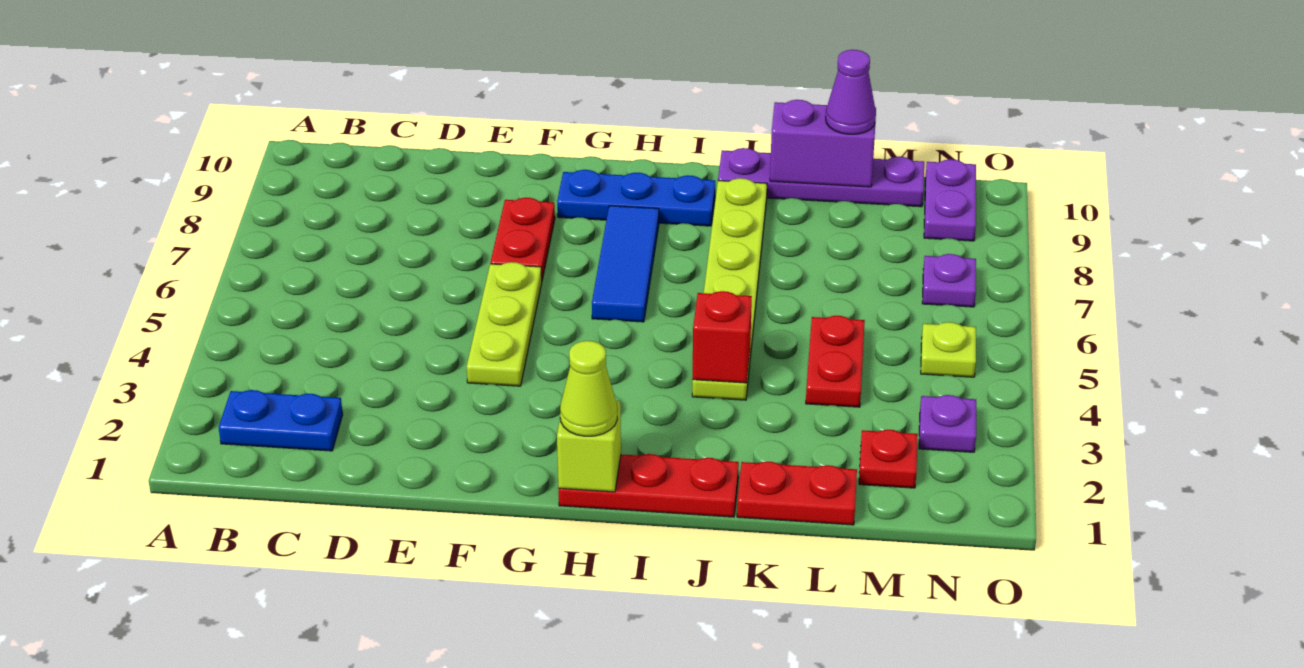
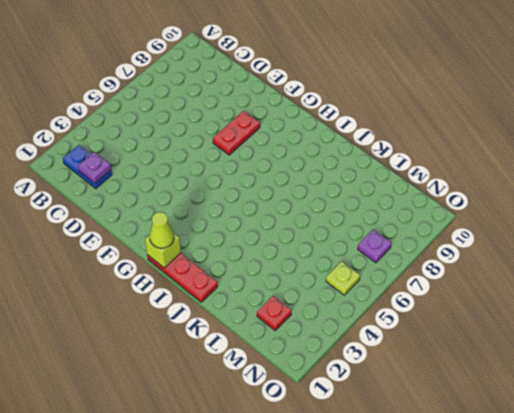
purple 1x1 plate [78,152,111,183] -> purple 1x1 plate moved to [919,395,976,452]
none -> lime 1x3 plate [467,262,542,386]
none -> blue 1x3 plate [557,170,715,226]
none -> blue 1x3 tile [592,206,659,322]

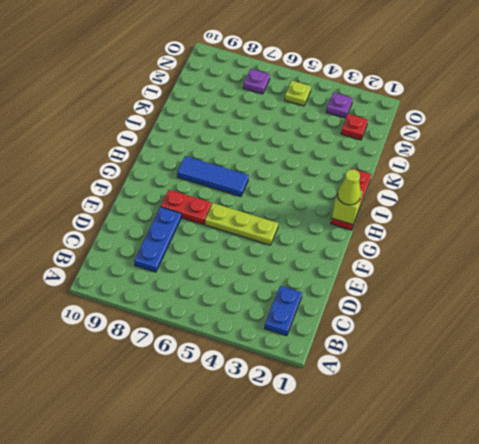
blue 1x3 plate [134,207,181,272] -> blue 1x3 plate moved to [557,170,715,226]
none -> lime 1x6 plate [692,178,767,400]
none -> purple 1x4 plate [718,148,924,207]
none -> red 1x2 plate [737,462,857,525]

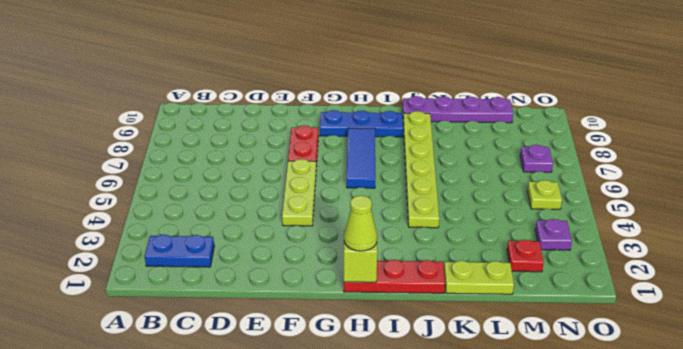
lime 1x2 plate [444,261,514,294] -> red 1x2 plate [737,462,857,525]
none -> red 1x2 plate [806,316,865,407]
none -> purple 1x2 plate [924,159,976,241]
none -> red 1x1 brick [692,291,752,383]

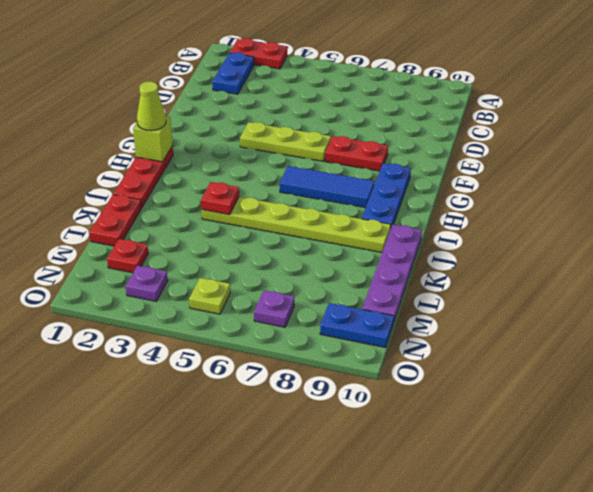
red 1x2 plate [230,38,287,69] -> red 1x2 plate moved to [806,316,865,407]
red 1x1 plate [201,182,239,215] -> red 1x1 brick [692,291,752,383]
blue 1x2 plate [320,303,394,348] -> purple 1x2 plate [924,159,976,241]
none -> purple 1x2 brick [770,100,876,187]
none -> purple 1x1 cone [826,50,876,134]

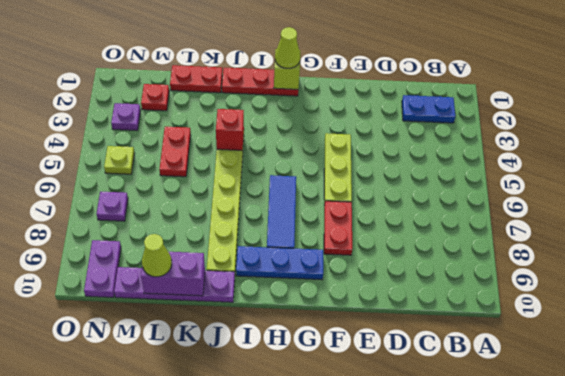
lime 1x1 cone [142,234,172,277] -> purple 1x1 cone [826,50,876,134]

